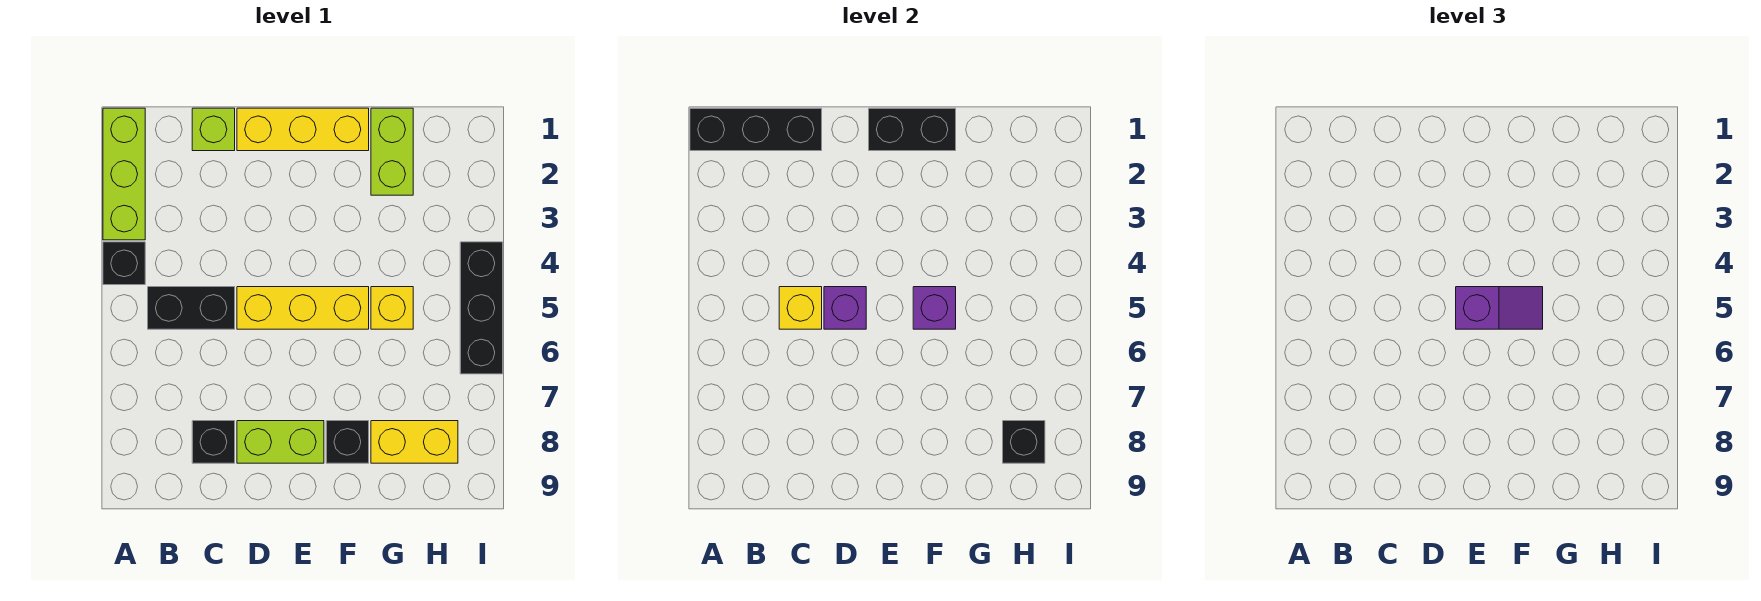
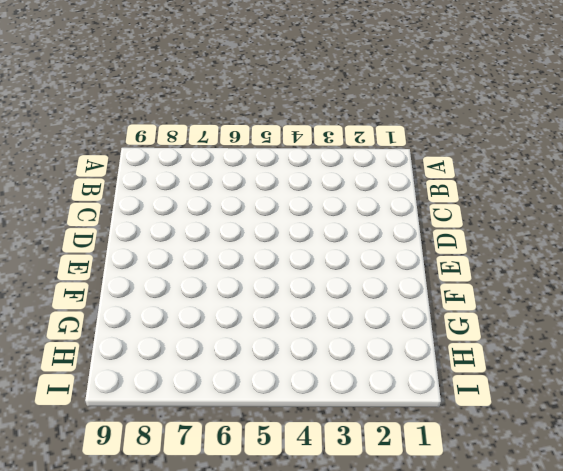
none -> lime 1x3 brick [103,108,145,240]
none -> black 1x1 brick [103,242,145,285]
none -> black 1x2 brick [148,287,235,329]

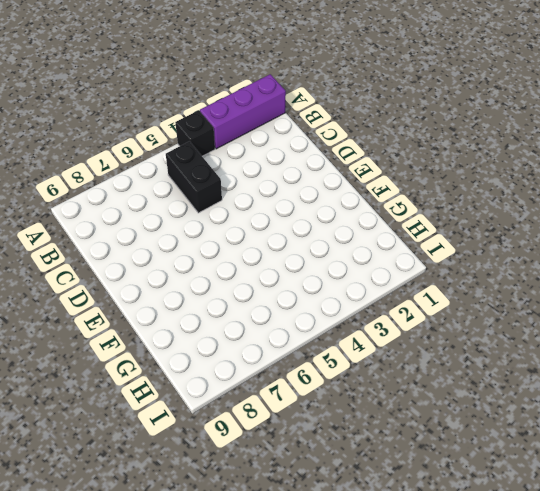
purple 1x3 brick [200,74,286,149] -> lime 1x3 brick [103,108,145,240]
none -> lime 1x1 brick [192,108,235,151]
none -> black 1x1 brick [192,421,235,463]
none -> yellow 1x3 brick [237,108,369,151]

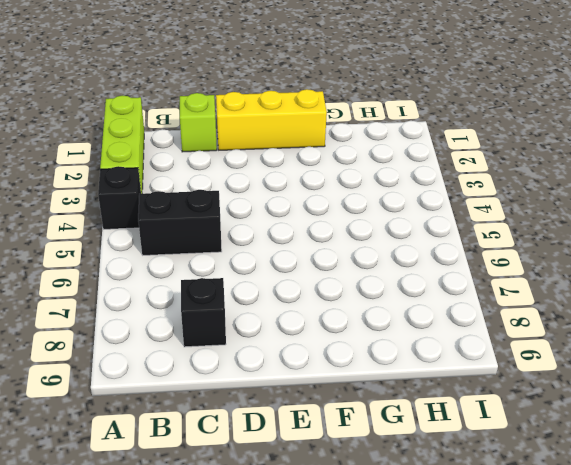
none -> yellow 1x3 brick [237,287,369,329]
none -> lime 1x2 brick [237,421,324,463]
none -> black 1x1 brick [326,421,369,463]

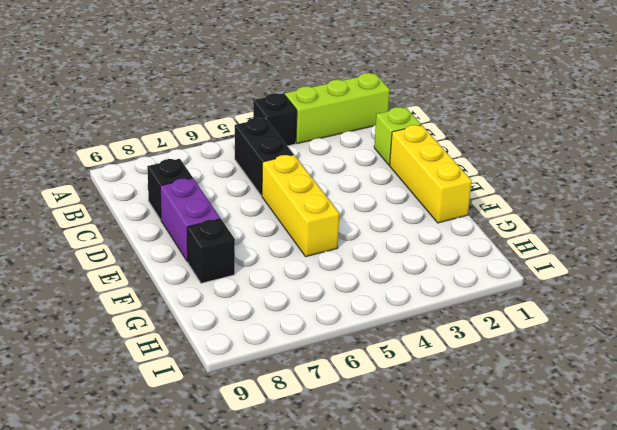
purple 1x2 brick [160,178,220,262] -> lime 1x2 brick [237,421,324,463]
none -> lime 1x2 brick [371,108,413,195]
none -> yellow 1x1 brick [371,287,413,329]
none -> yellow 1x2 brick [371,421,458,463]

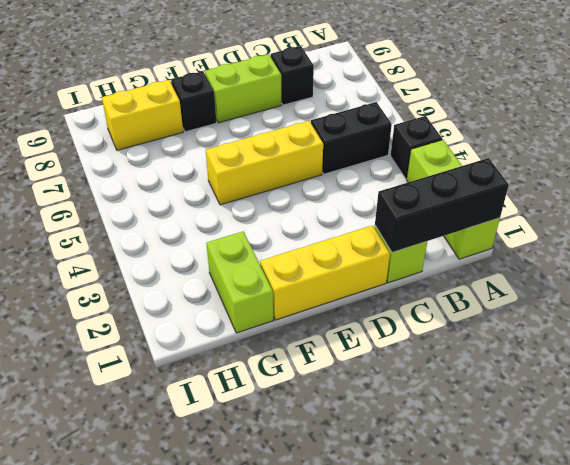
none -> yellow 1x1 brick [371,287,413,329]
none -> black 1x3 brick [460,242,503,374]
none -> yellow 1x1 brick [779,287,822,329]

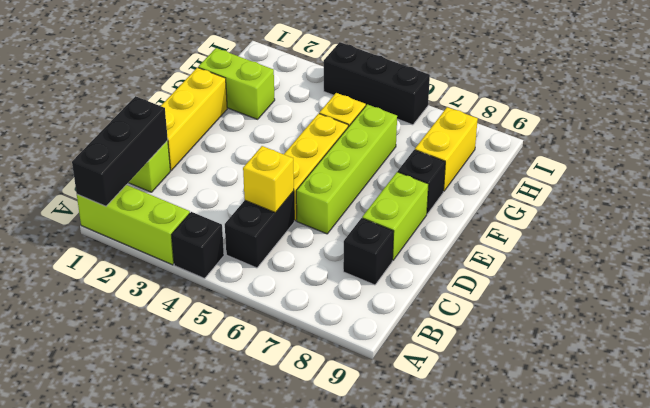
lime 1x4 brick [296,104,397,234] -> none
none -> purple 1x1 brick [824,287,866,329]
none -> black 1x2 brick [869,108,956,151]
none -> purple 1x1 brick [913,287,956,329]

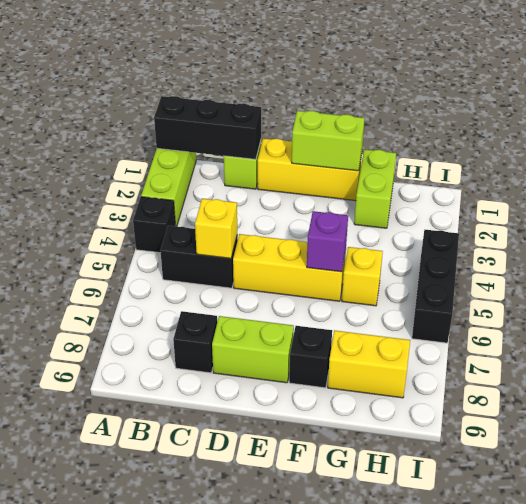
lime 1x2 brick [292,111,365,171] -> black 1x2 brick [869,108,956,151]
none -> purple 1x1 brick [824,287,866,329]
none -> black 1x1 brick [1003,421,1045,463]
none -> purple 1x2 slope [1456,287,1543,329]

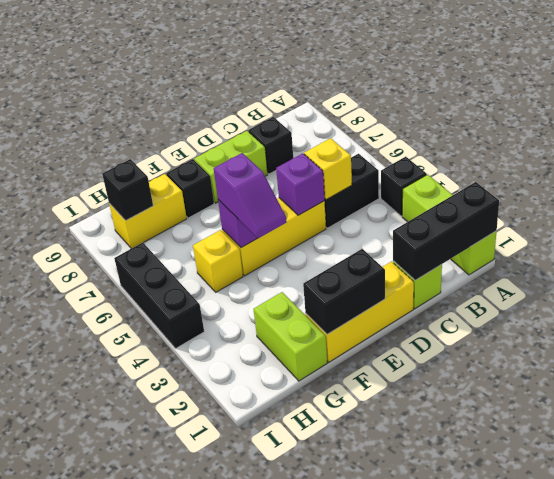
purple 1x2 slope [214,153,286,238] -> purple 1x2 slope turned to [1456,287,1543,329]

